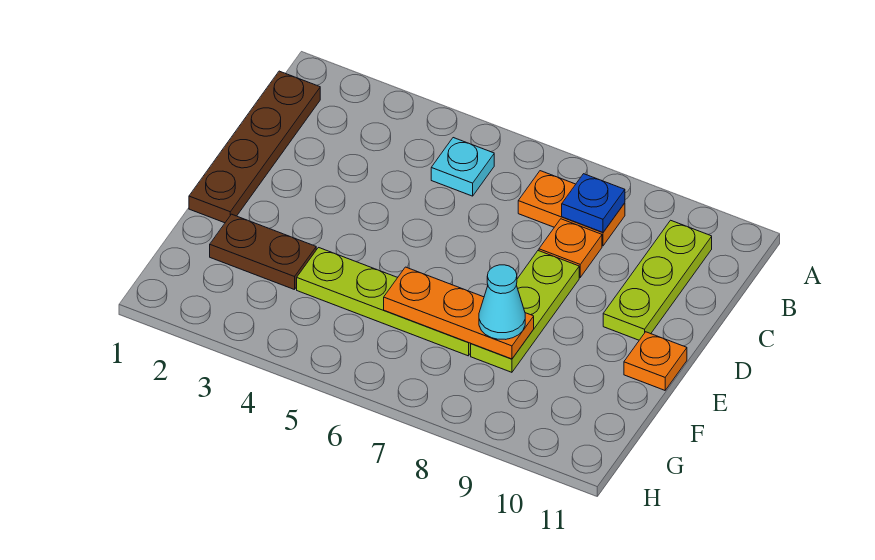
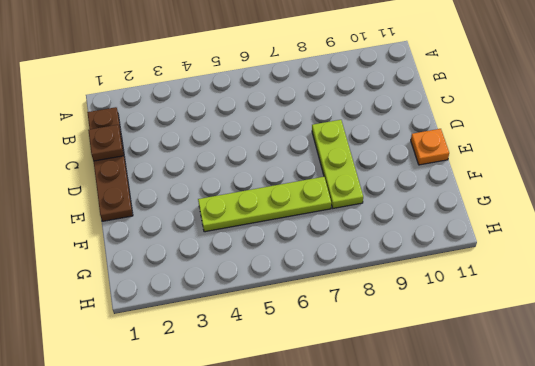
brown 1x1 plate [88,125,124,161] -> none
none -> cyan 1x1 plate [431,138,494,196]
none -> orange 1x2 plate [518,171,625,246]
none -> lime 1x3 plate [603,220,712,340]

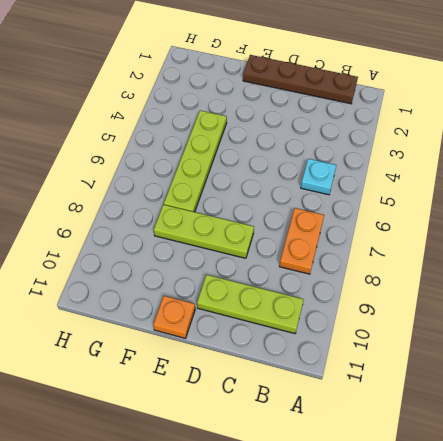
none -> orange 1x1 plate [539,219,602,277]
none -> brown 1x2 plate [210,214,316,290]
none -> blue 1x1 plate [562,174,625,232]

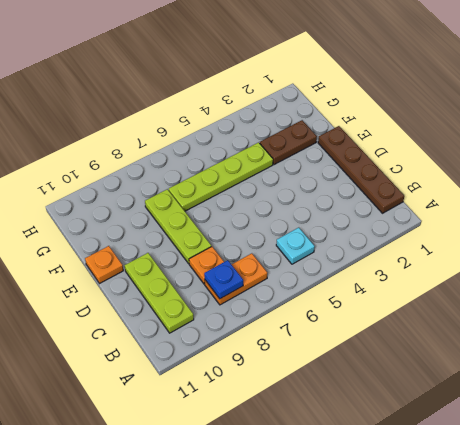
none -> orange 1x3 plate [384,267,534,359]
none -> cyan 1x1 cone [479,265,525,339]

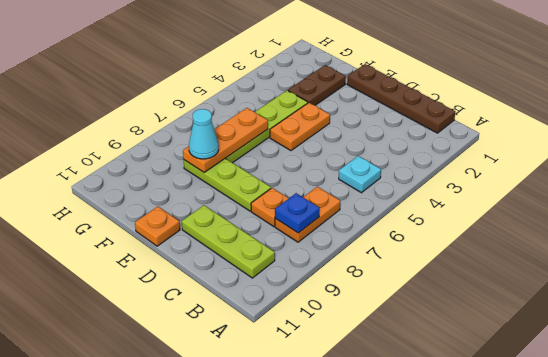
orange 1x2 plate [270,103,330,151] -> none

